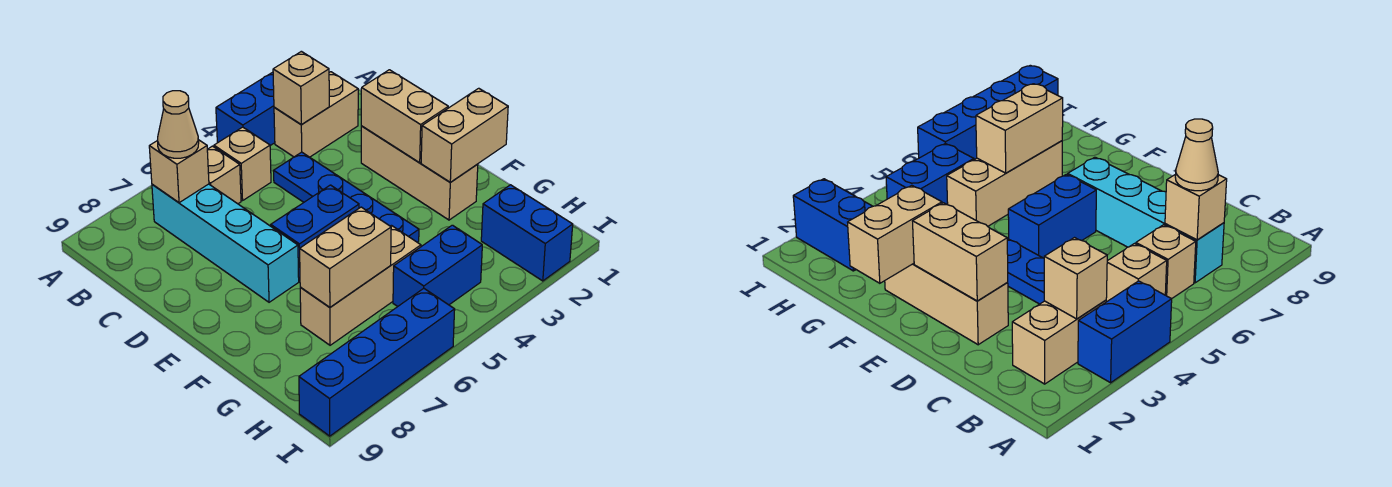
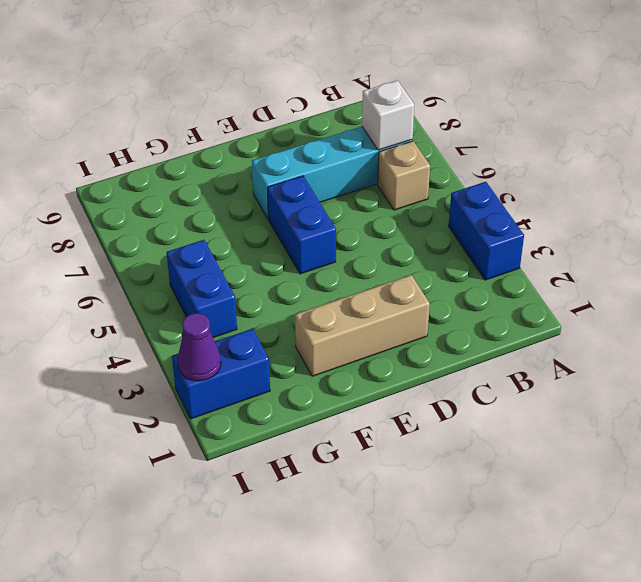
white 1x1 brick [362,80,414,150] -> tan 1x1 brick [149,140,209,203]
purple 1x1 cone [178,313,221,381] -> none
none -> tan 1x2 brick [274,72,358,157]
none -> tan 1x1 brick [214,127,271,201]
none -> blue 1x4 plate [274,152,419,242]

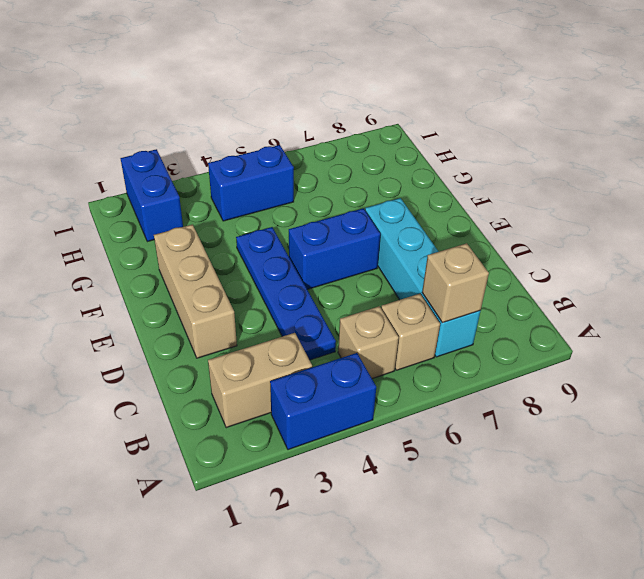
none -> tan 1x3 brick [300,225,421,345]
none -> blue 1x4 brick [299,288,455,436]
none -> tan 1x1 brick [273,51,329,124]

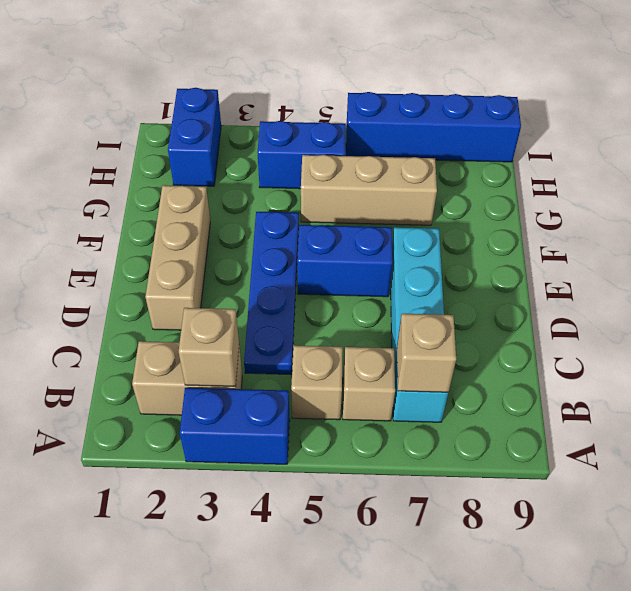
none -> tan 1x2 brick [361,70,448,163]
none -> tan 1x2 brick [421,88,508,182]
none -> tan 1x2 brick [300,207,391,307]

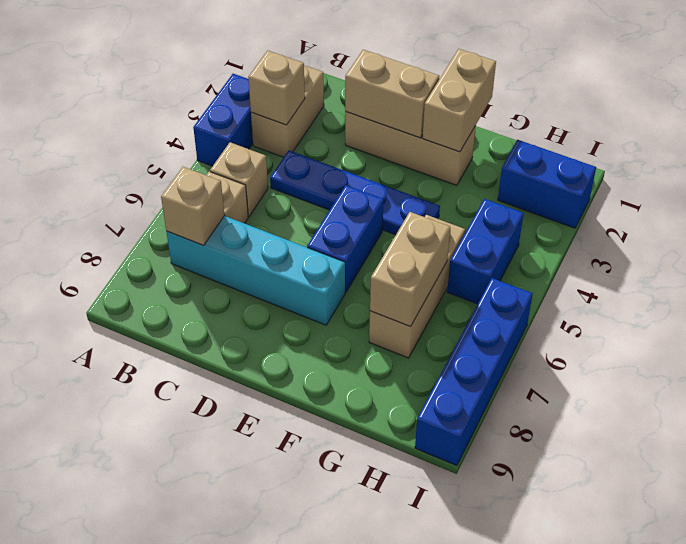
none -> tan 1x1 cone [157,91,199,158]

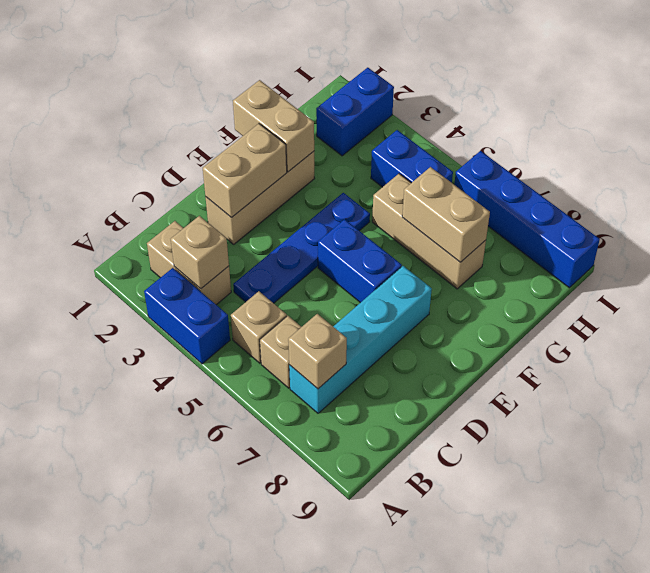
none -> tan 1x1 cone [157,91,199,158]

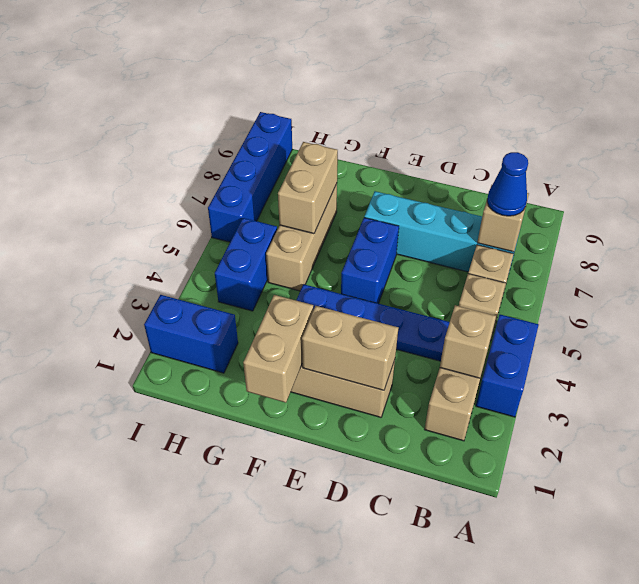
blue 1x1 cone [487,152,528,216] -> tan 1x1 cone [157,91,199,158]

